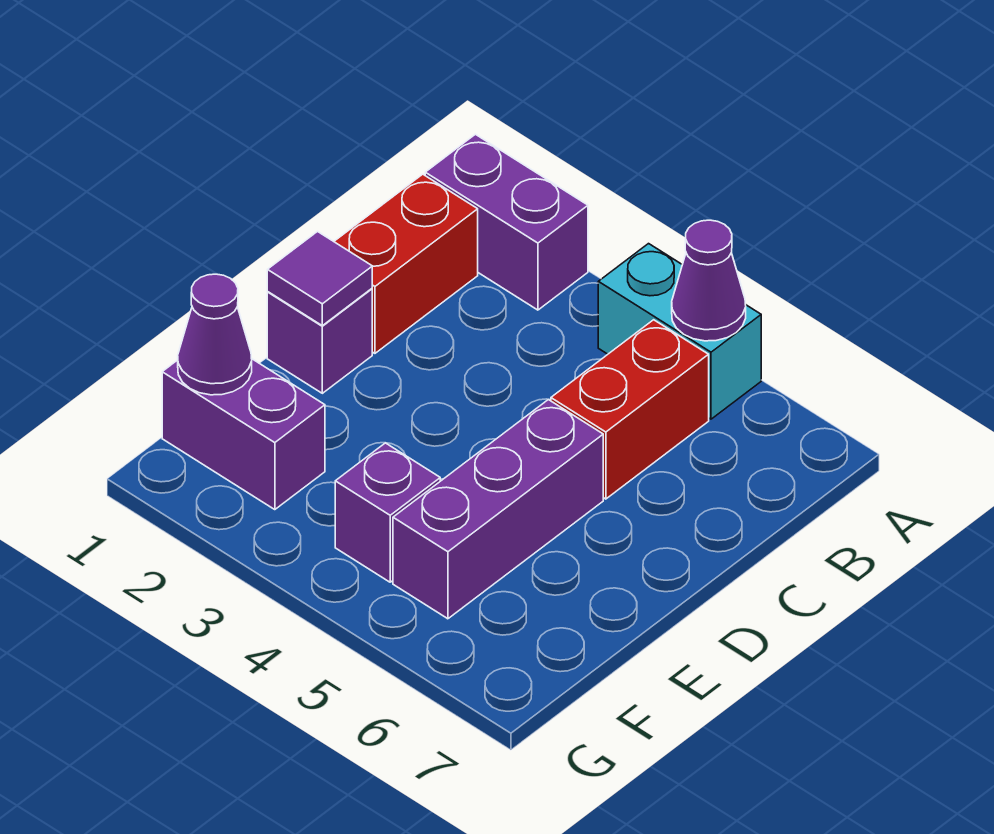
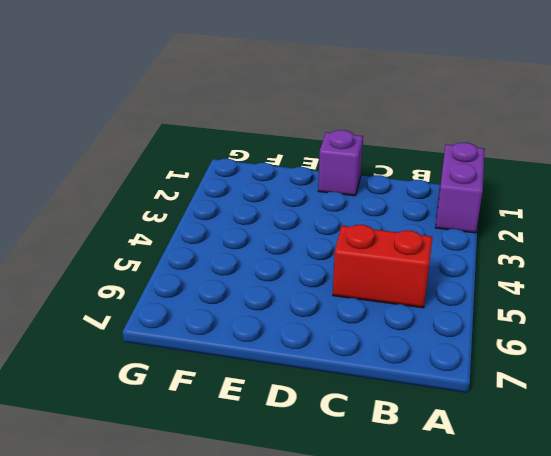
none -> cyan 1x2 brick [598,244,761,419]
none -> red 1x2 brick [334,174,478,353]

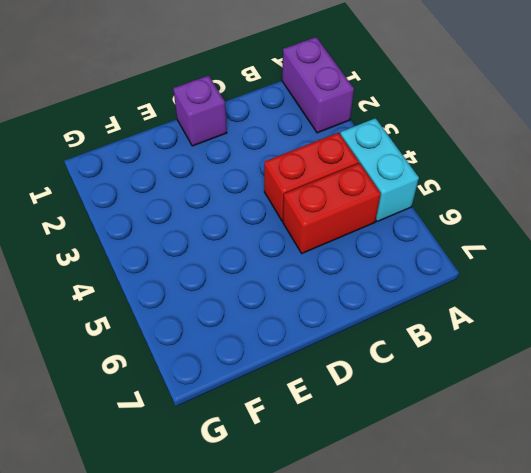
red 1x2 brick [264,133,359,221] -> red 1x2 brick moved to [334,174,478,353]
none -> purple 1x3 brick [393,400,603,619]
none -> purple 1x2 brick [162,359,325,510]

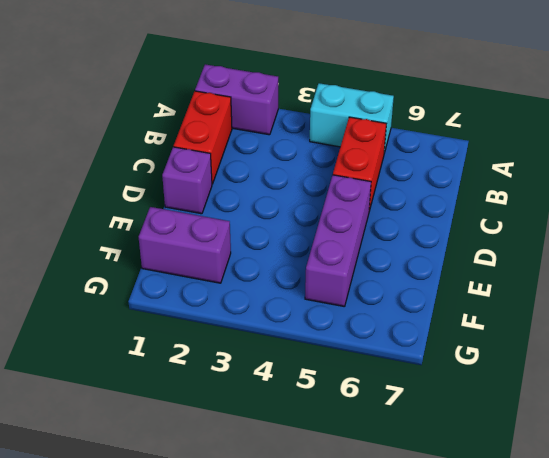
none -> purple 1x1 brick [335,443,440,582]
none -> purple 1x1 cone [672,220,746,341]

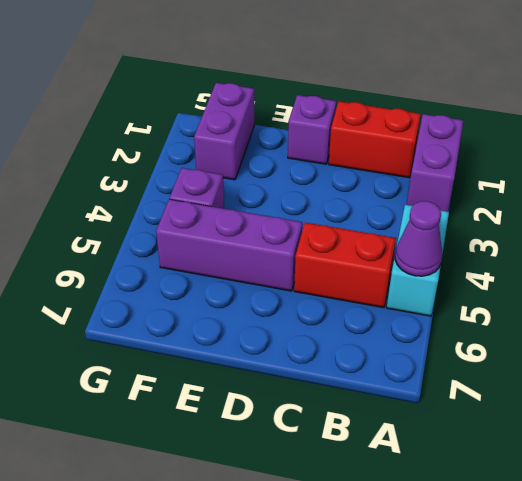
none -> purple 1x1 tile [267,232,372,326]
none -> purple 1x1 cone [178,274,252,395]

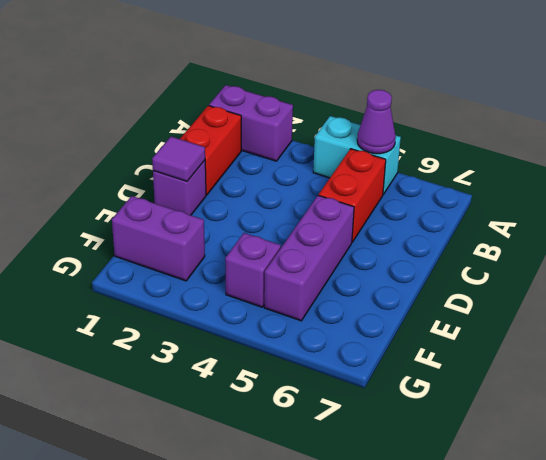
none -> purple 1x1 cone [178,274,252,395]

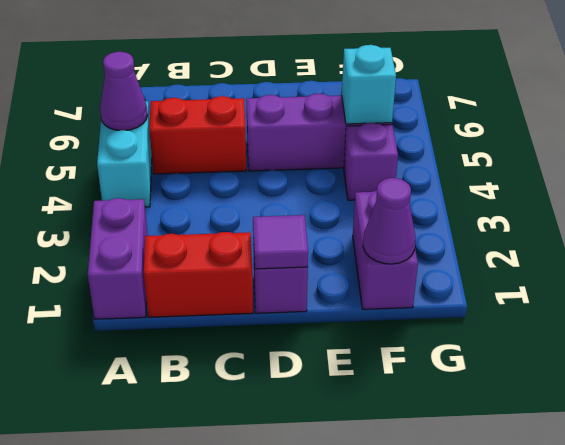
cyan 1x1 brick [342,45,396,124] -> none

